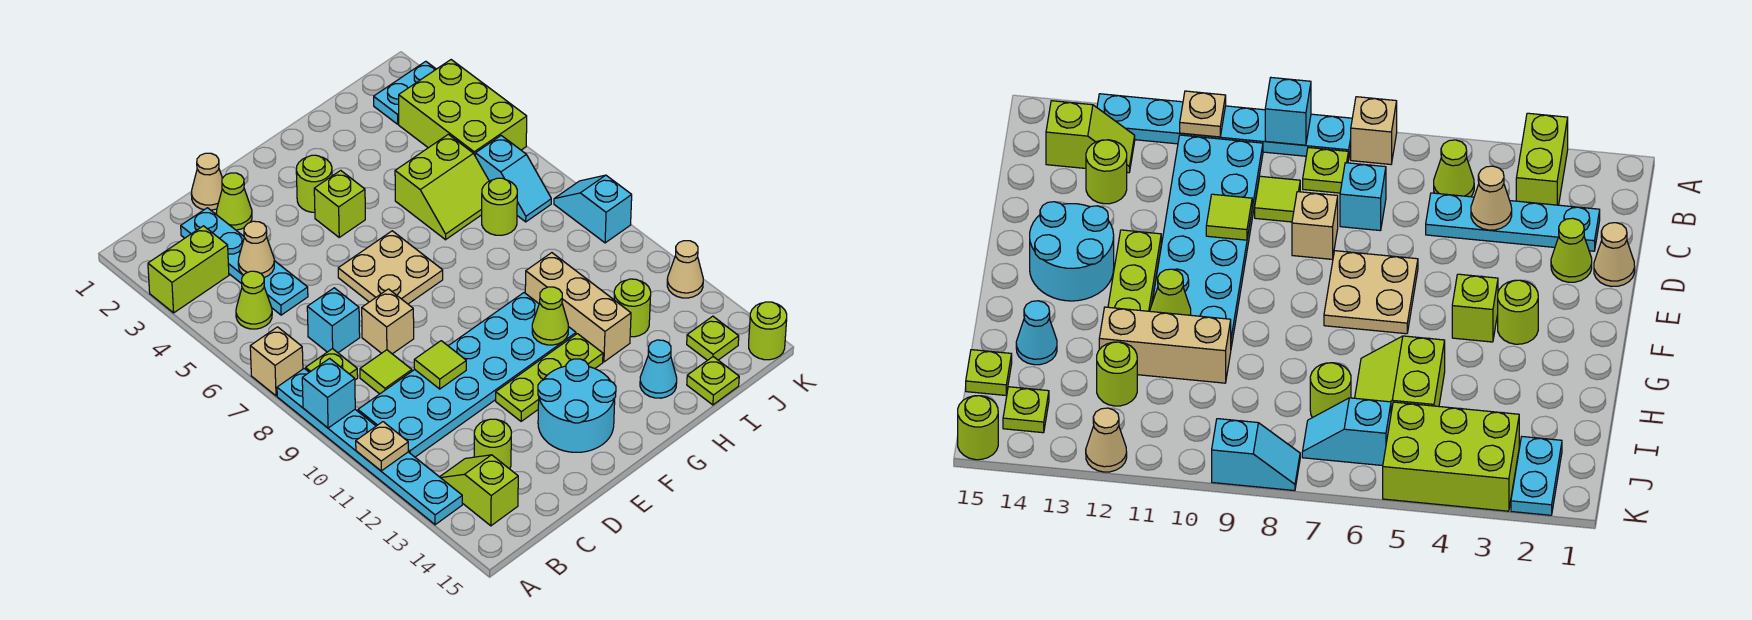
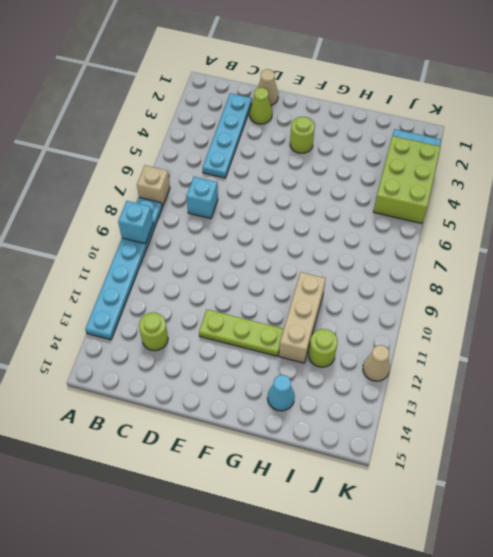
none -> lime 1x2 brick [148,226,229,313]
none -> lime 1x1 cone [236,271,272,329]
none -> lime 1x1 plate [306,349,358,380]
none -> cyan 2x6 plate [358,293,576,457]

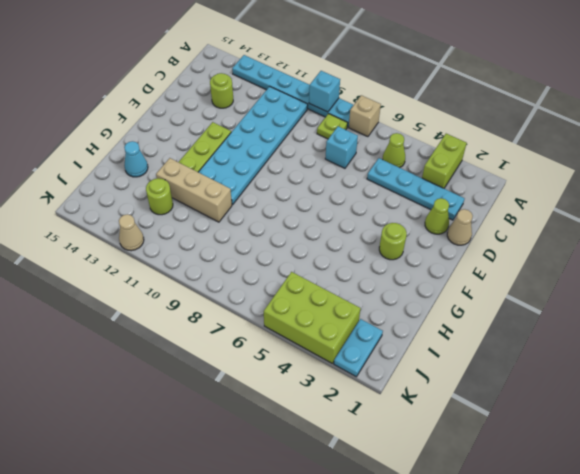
none -> lime 1x2 slope [440,455,518,526]
none -> lime 1x1 tile [360,350,412,394]
none -> tan 1x1 brick [362,289,414,354]
none -> tan 2x2 plate [338,231,443,304]

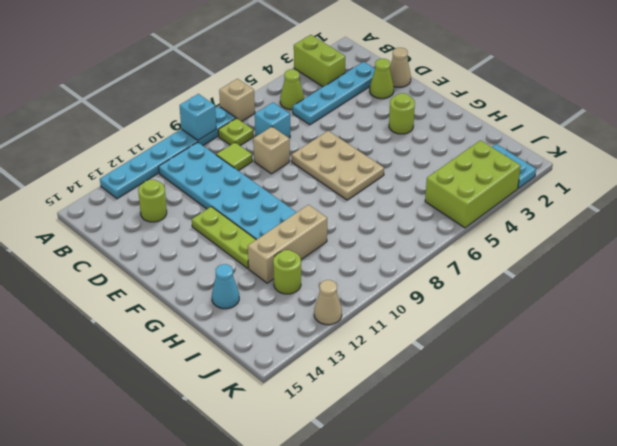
tan 2x3 plate [291,131,384,200] -> tan 2x2 plate [338,231,443,304]
none -> lime 1x2 slope [440,455,518,526]
none -> cyan 2x2 round brick [538,359,616,452]
none -> lime 1x1 brick [314,170,365,237]
none -> lime 2x2 slope [395,134,489,240]

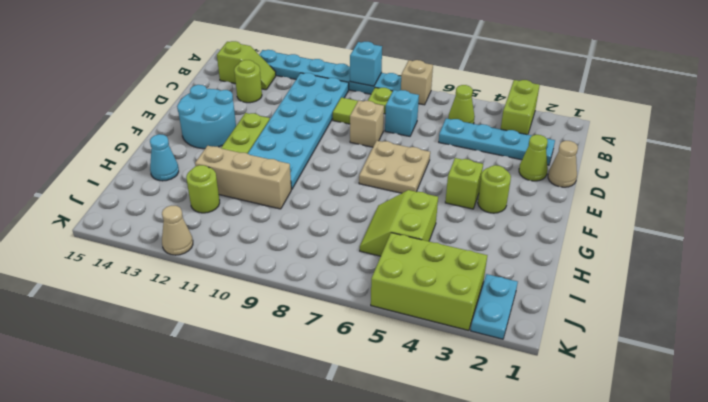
none -> lime 1x1 round brick [482,178,517,235]
none -> lime 1x1 plate [687,357,739,405]
none -> cyan 1x2 slope [475,136,551,222]
none -> lime 1x1 plate [687,316,739,360]

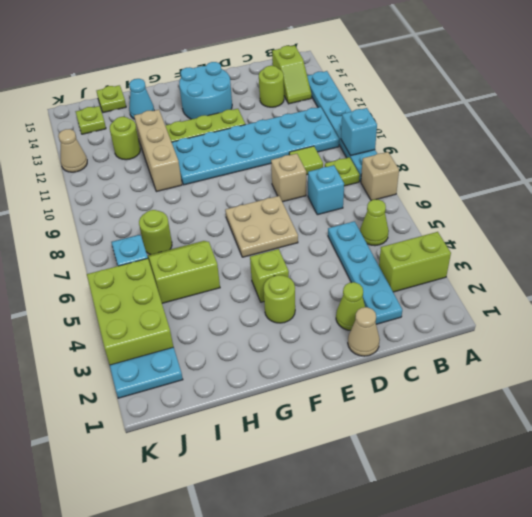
none -> cyan 1x2 slope [554,175,632,243]
none -> lime 1x1 round brick [749,302,787,360]
none -> tan 1x1 plate [356,422,408,471]
none -> tan 1x1 cone [238,221,274,278]

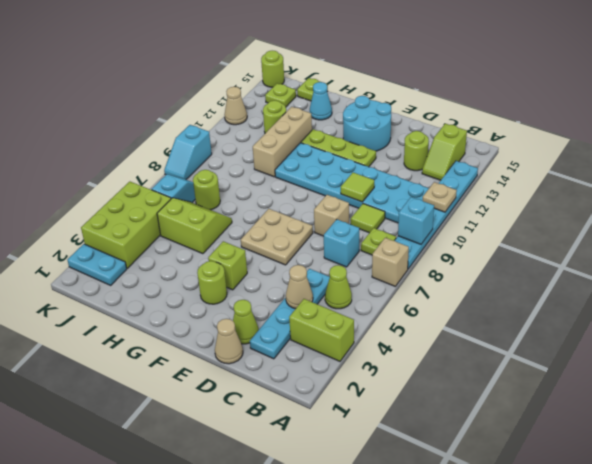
none -> lime 1x1 cone [532,287,568,345]

